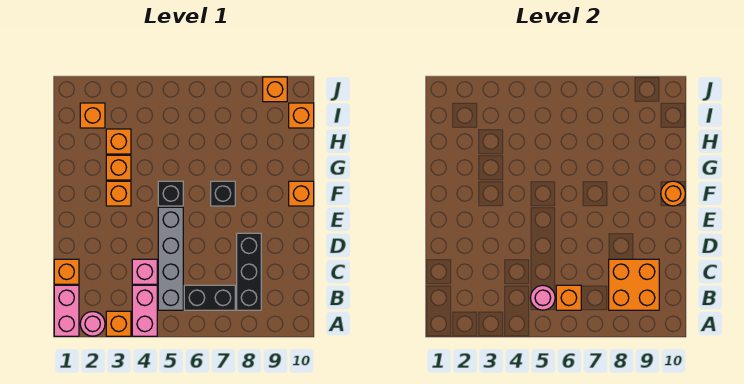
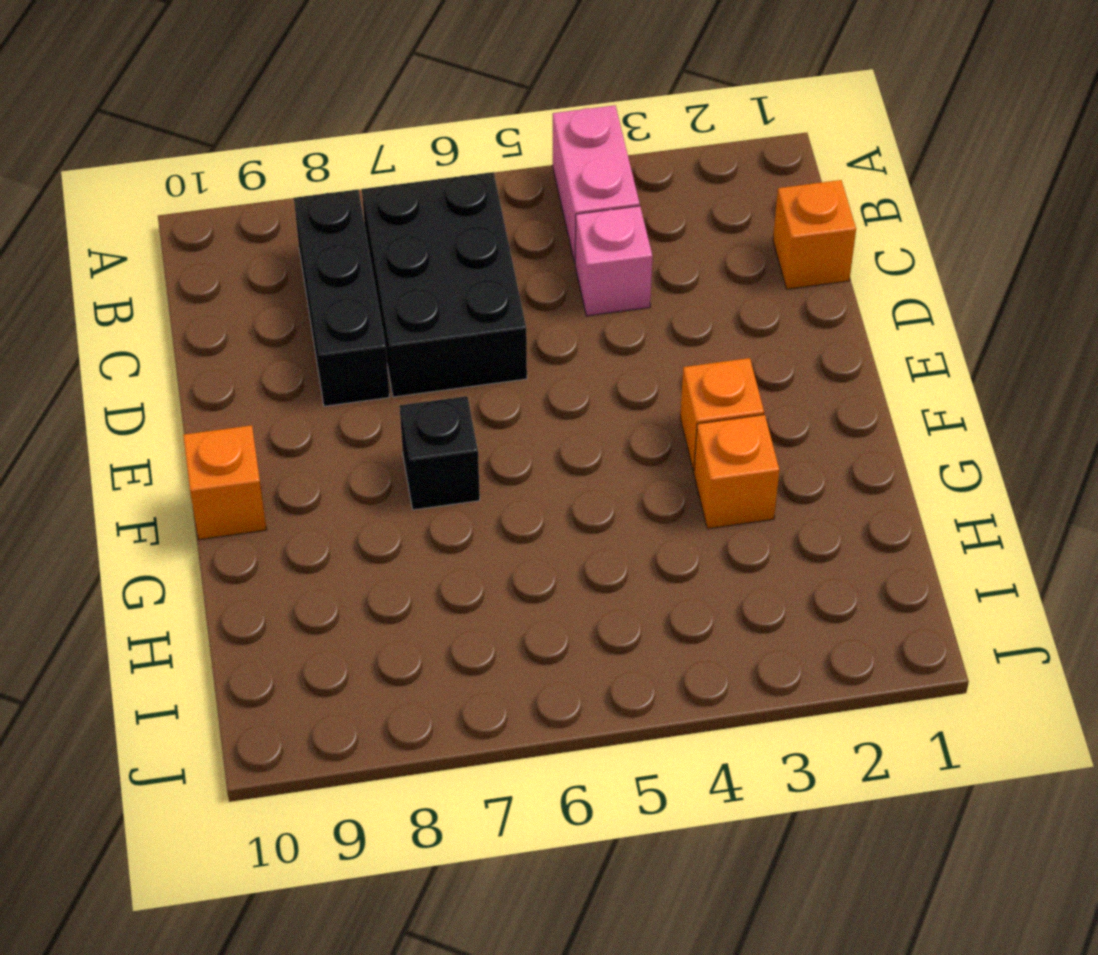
black 2x3 brick [362,172,527,397] -> black 1x2 brick [184,285,235,310]
none -> pink 1x2 brick [54,285,79,336]
none -> pink 1x1 round brick [80,312,105,336]
none -> orange 1x1 brick [106,311,131,336]

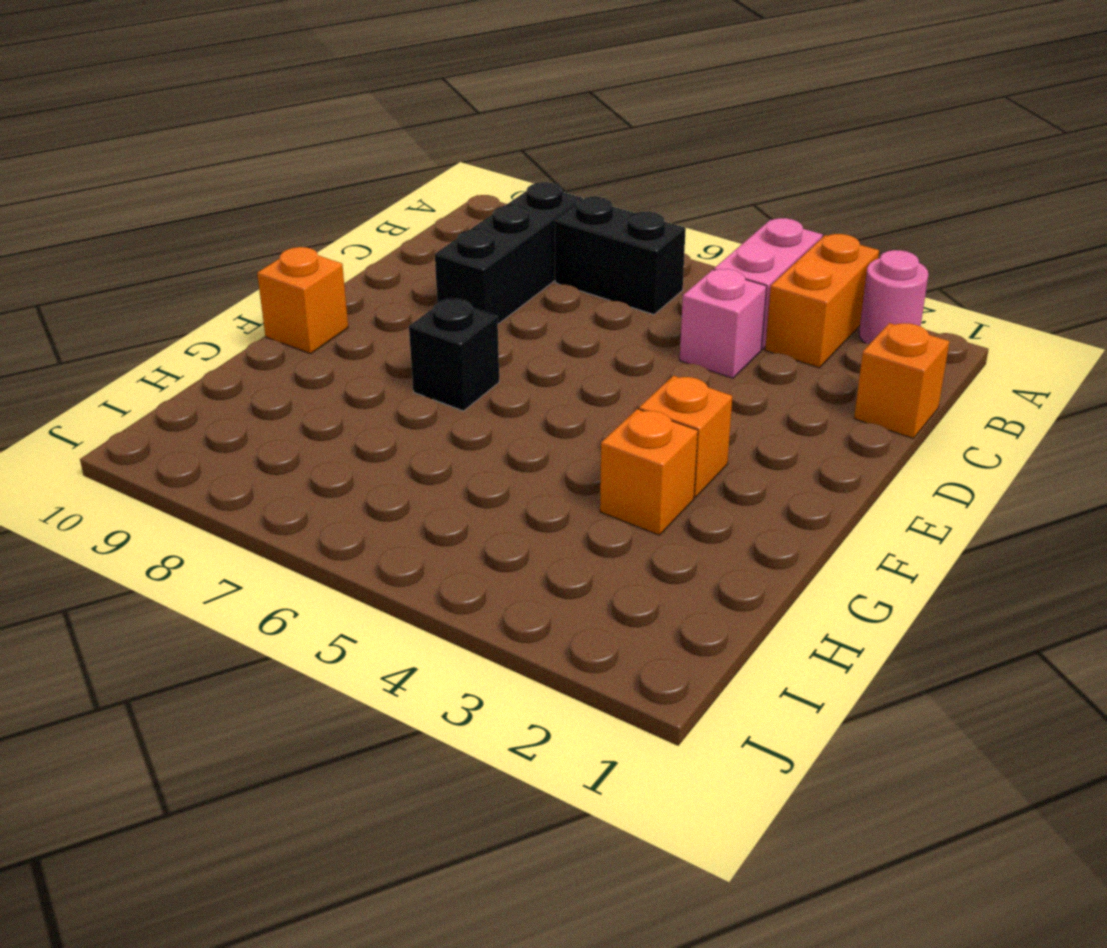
orange 1x2 brick [765,234,879,368] -> orange 1x1 brick [106,311,131,336]
none -> pink 1x2 brick [54,285,79,336]
none -> grey 1x4 brick [158,207,183,310]
none -> black 1x1 brick [158,181,183,206]

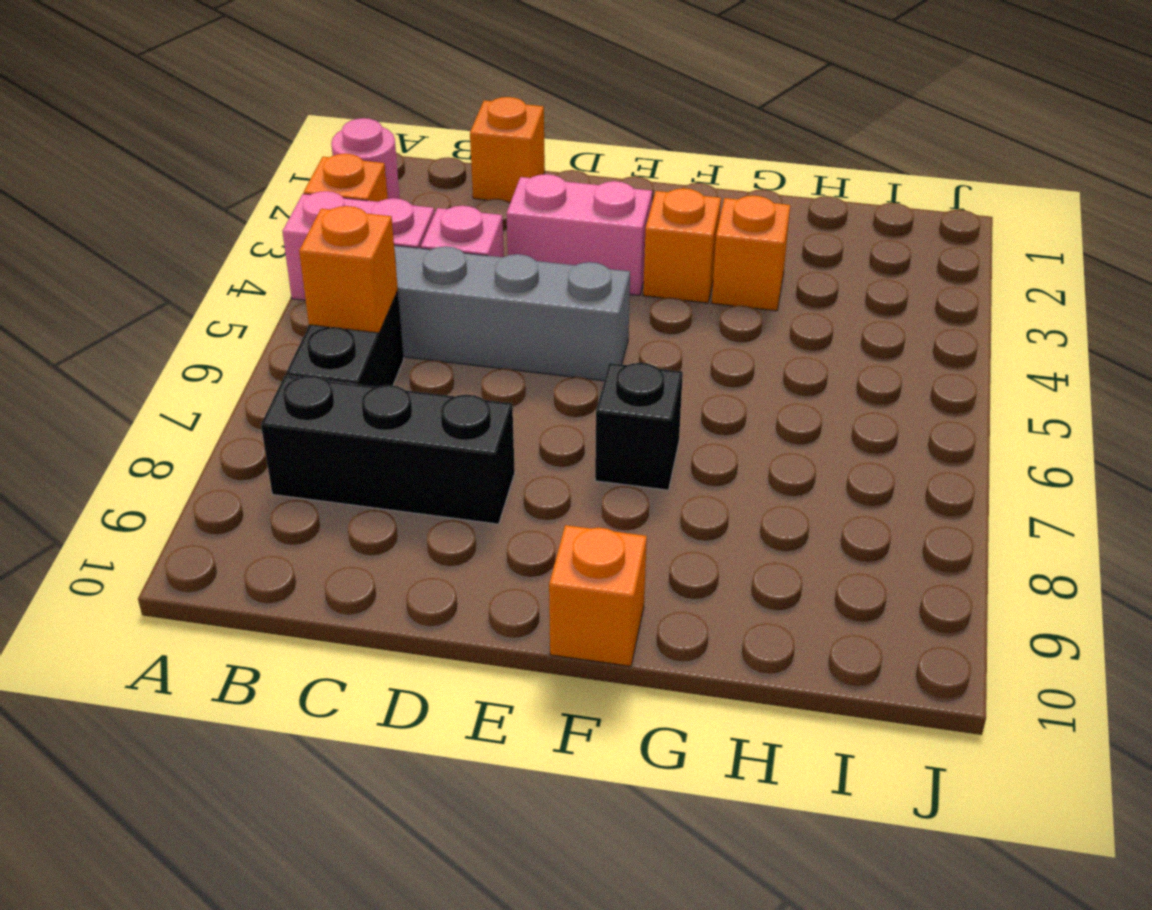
pink 1x2 brick [506,174,652,295] -> pink 1x2 brick moved to [54,285,79,336]
none -> black 1x1 brick [158,181,183,206]
none -> orange 1x1 brick [106,129,131,154]
none -> orange 1x1 brick [80,103,105,128]

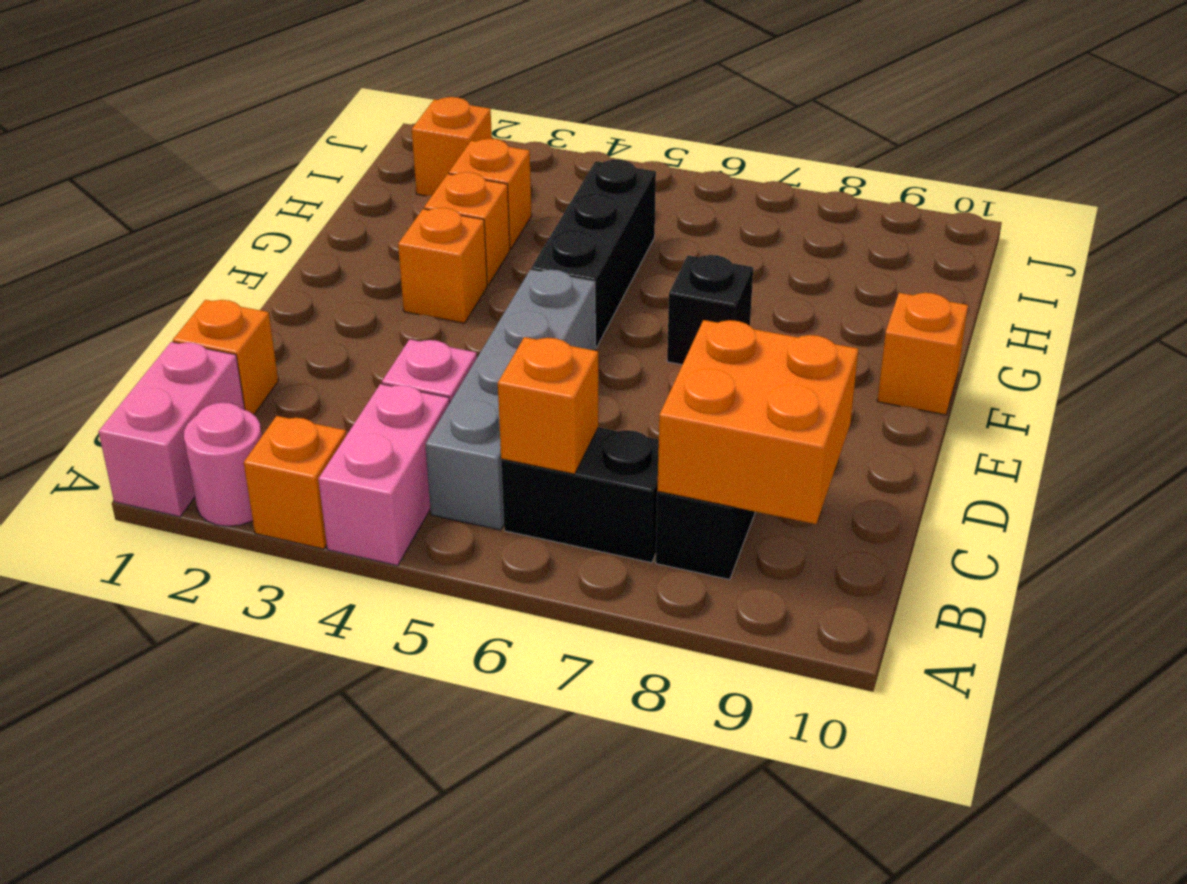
black 1x3 brick [531,160,656,348] -> black 1x1 brick [158,181,183,206]
none -> orange 1x1 brick [289,103,314,128]
none -> orange 1x1 brick [263,77,287,102]
none -> pink 1x1 round brick [530,285,555,310]

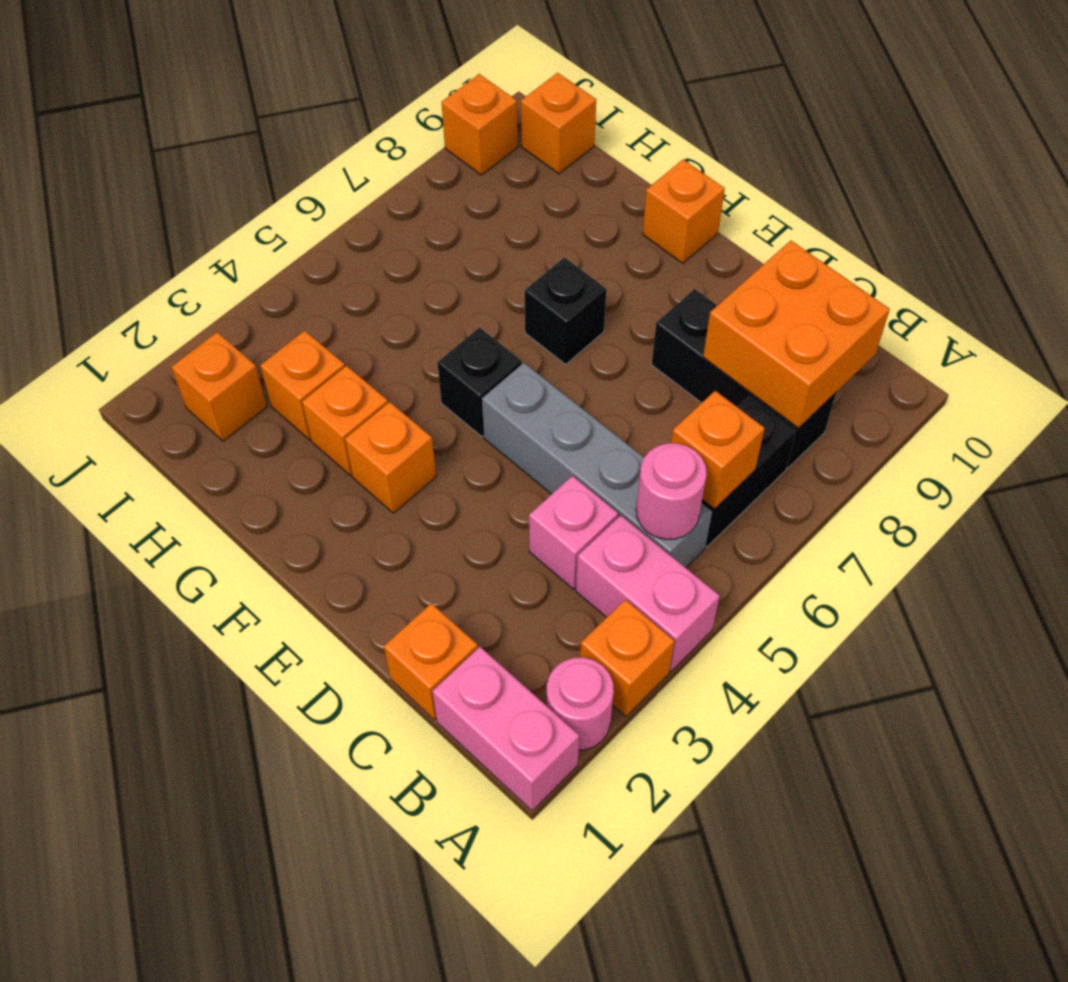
none -> orange 1x1 round brick [661,181,685,206]

